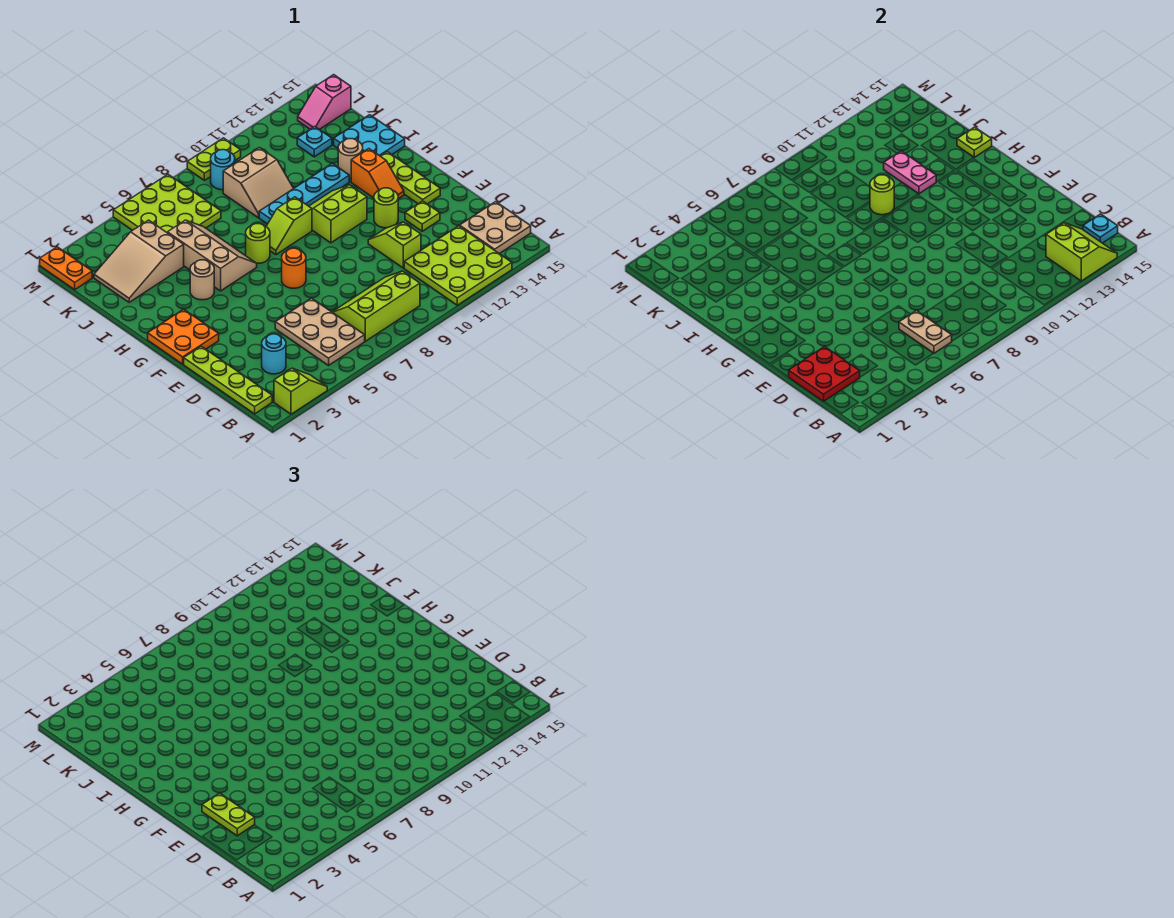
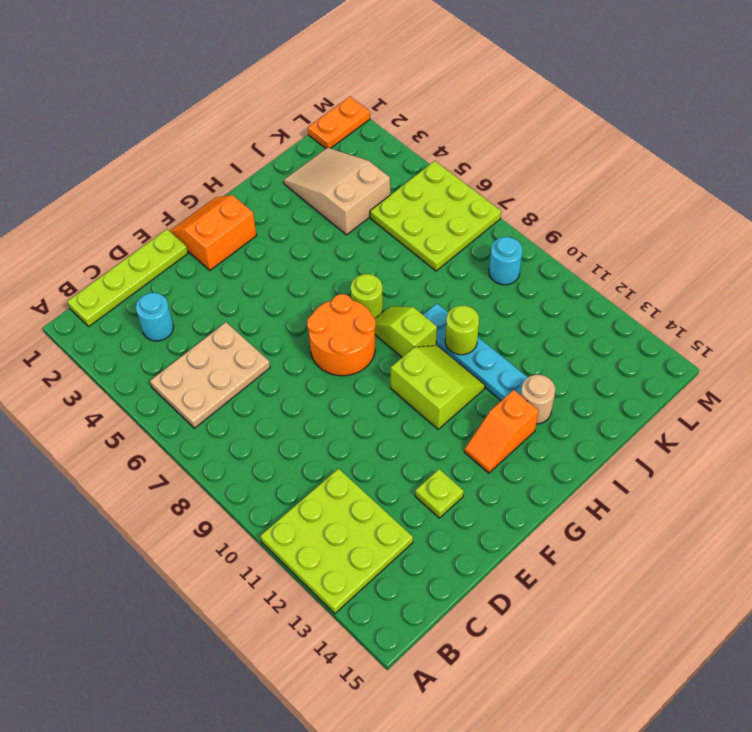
orange 2x2 slope [170,195,257,270] -> orange 2x2 plate [148,309,219,364]
orange 2x2 round brick [307,294,376,376] -> orange 1x1 round brick [282,248,306,288]
none -> lime 1x2 slope [274,368,327,414]
none -> lime 2x3 slope [333,271,420,341]
none -> tan 2x2 plate [460,202,531,254]
none -> lime 1x2 slope [368,222,421,268]

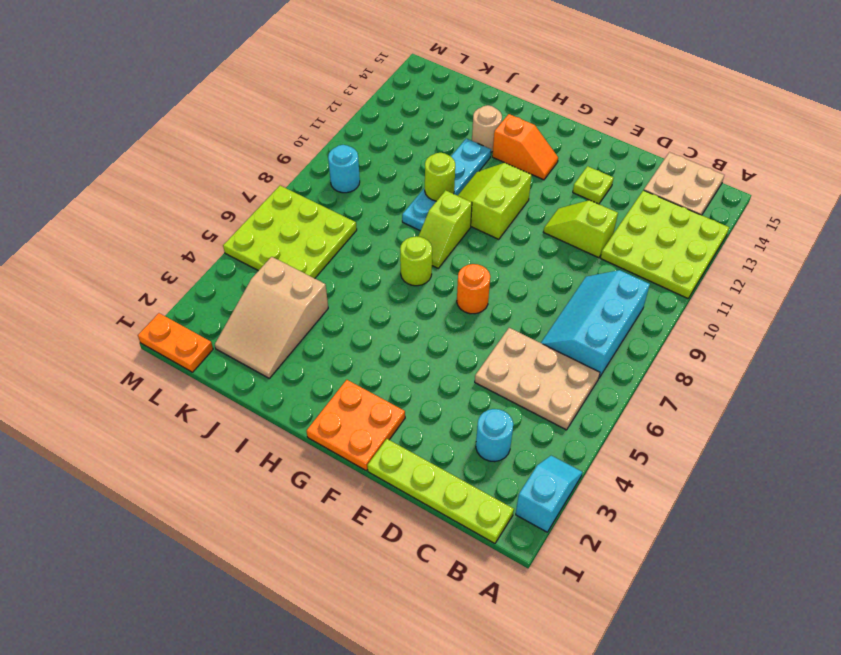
cyan 1x2 slope [516,456,582,532] -> lime 1x2 slope [274,368,327,414]
cyan 2x3 slope [541,270,650,378] -> lime 2x3 slope [333,271,420,341]
none -> lime 1x1 round brick [374,188,398,228]
none -> lime 1x3 plate [381,152,440,204]
none -> tan 1x1 round brick [190,260,214,300]
none -> tan 2x3 slope [167,220,257,291]

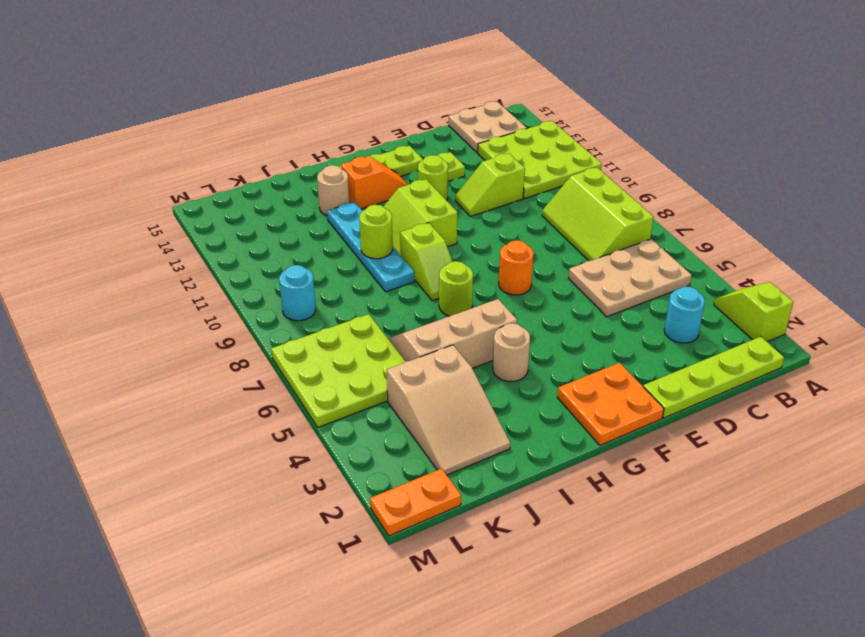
none -> cyan 2x2 plate [334,115,405,156]
none -> tan 2x2 slope [223,148,294,218]
none -> cyan 1x1 plate [297,127,332,157]
none -> pink 1x2 slope [298,75,351,130]

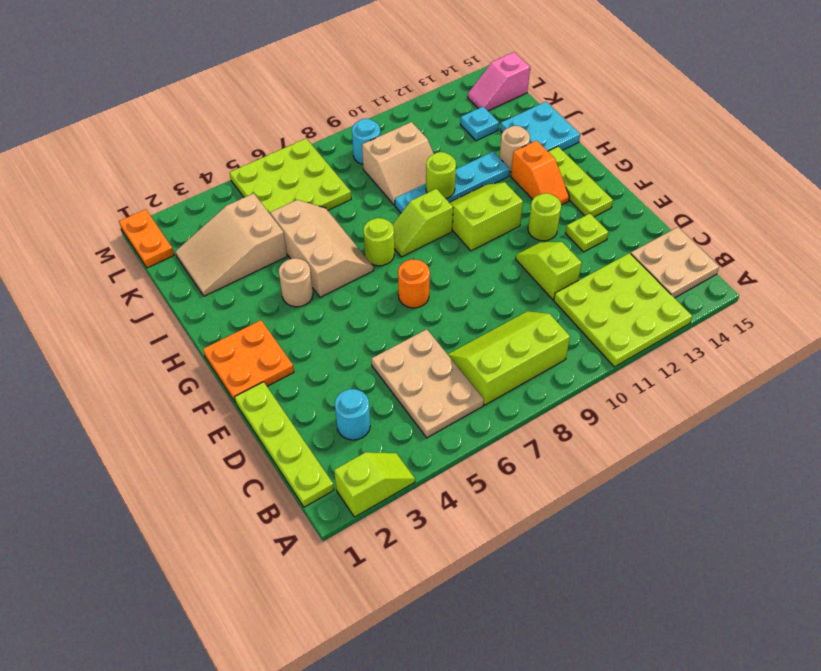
none -> lime 1x2 plate [187,138,241,180]
none -> lime 2x2 slope [1046,223,1117,281]
none -> tan 1x2 plate [899,311,952,353]
none -> cyan 1x1 plate [1083,214,1118,243]

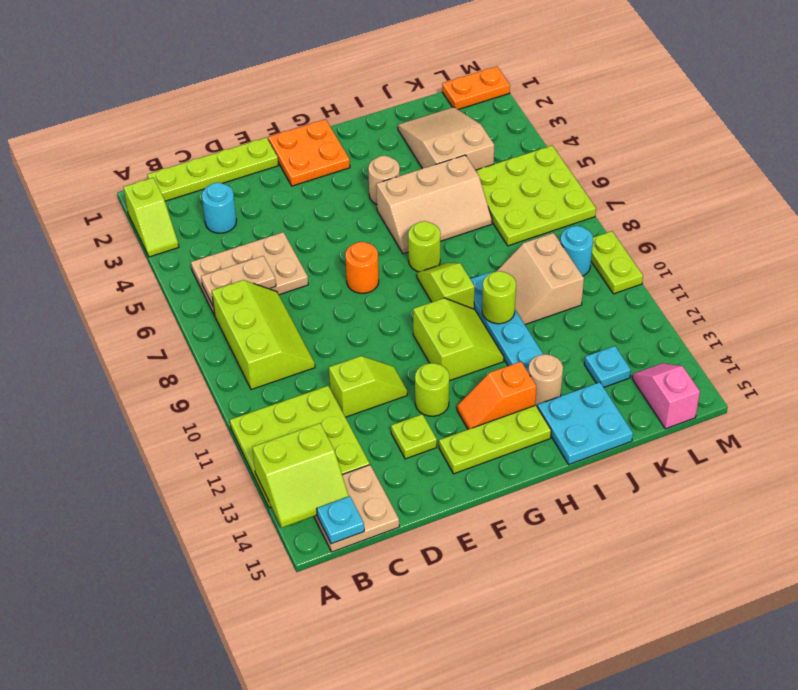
none -> red 2x2 plate [789,347,860,401]
none -> pink 1x2 plate [884,151,936,194]
none -> lime 1x1 plate [957,127,992,157]
none -> lime 1x2 plate [202,793,255,836]

